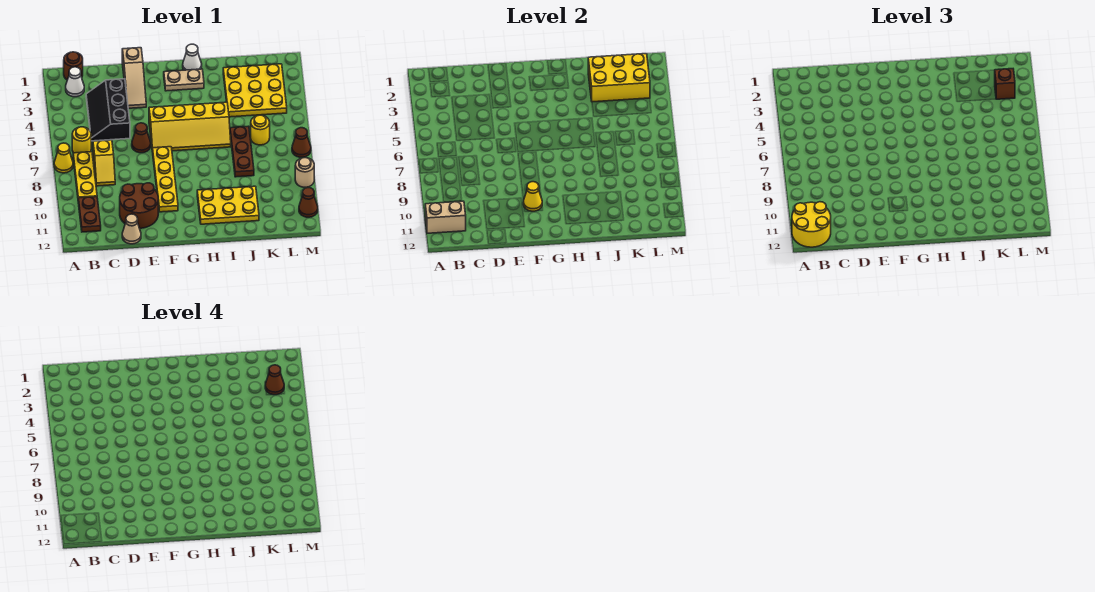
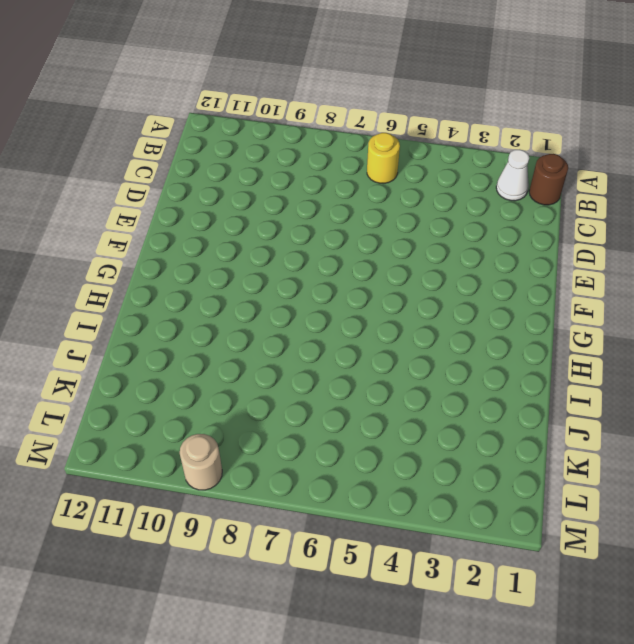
none -> yellow 1x1 cone [54,143,73,173]
none -> yellow 1x3 plate [73,152,97,198]
none -> brown 1x2 plate [78,197,101,232]

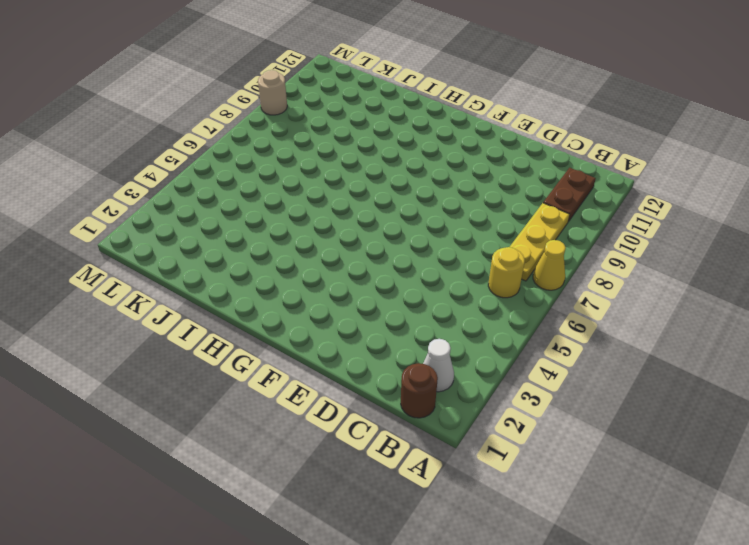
none -> black 2x3 slope [86,79,130,141]
none -> yellow 1x2 slope [93,140,115,186]
none -> brown 2x2 round brick [120,183,158,228]

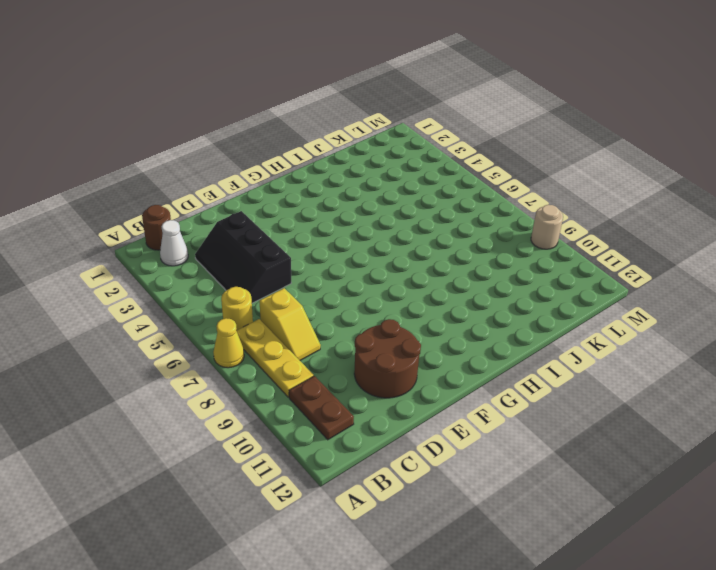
none -> tan 1x1 cone [122,214,141,244]
none -> tan 1x3 slope [122,48,146,108]
none -> brown 1x1 cone [132,123,151,153]

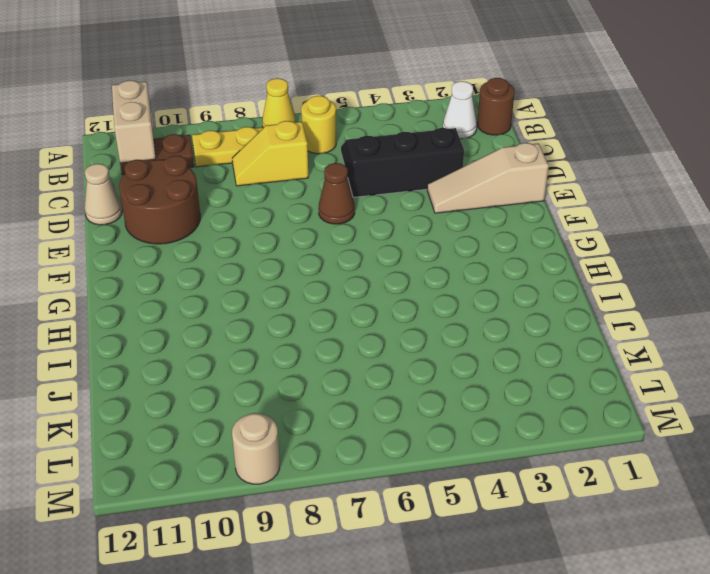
none -> yellow 2x4 slope [149,102,231,152]
none -> yellow 1x4 plate [152,147,178,212]
none -> tan 1x2 plate [164,69,204,91]

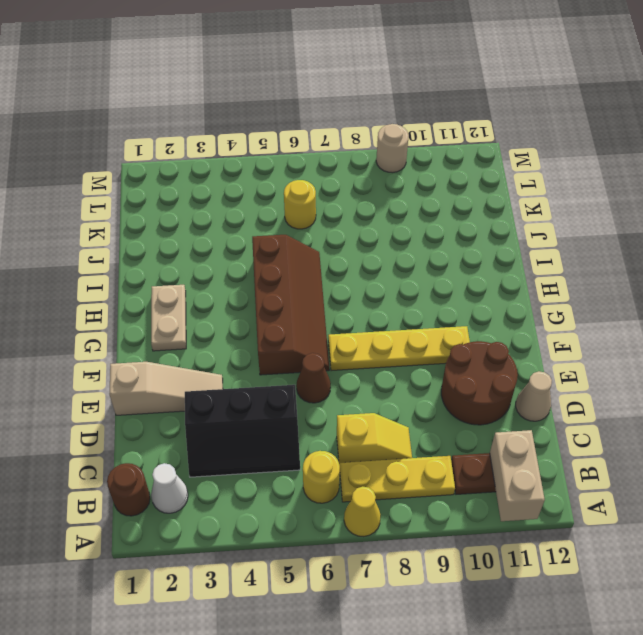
brown 2x4 slope [252,235,329,375] -> yellow 2x4 slope [149,102,231,152]
none -> white 1x1 cone [183,44,202,70]
none -> yellow 2x3 plate [197,186,259,224]
none -> yellow 3x3 plate [223,64,287,117]

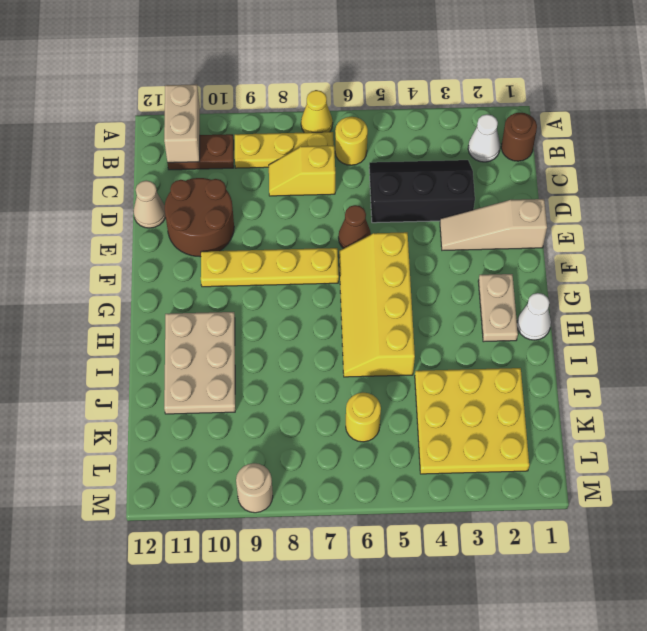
tan 2x3 plate [164,312,235,414] -> yellow 2x3 plate [197,186,259,224]
none -> brown 1x3 plate [230,126,254,177]
none -> brown 1x1 cone [292,128,311,157]
none -> brown 1x1 cone [299,188,318,217]

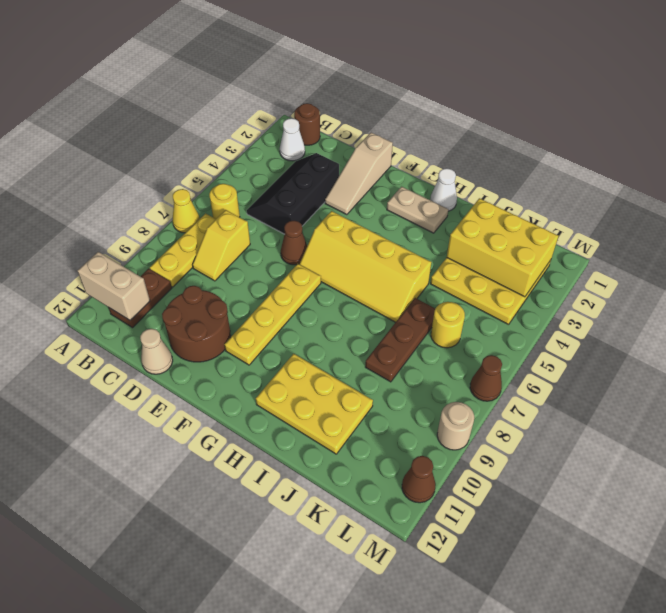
none -> yellow 1x1 cone [523,182,542,211]
none -> yellow 2x2 round brick [792,202,831,247]
none -> brown 1x1 brick [995,69,1015,99]

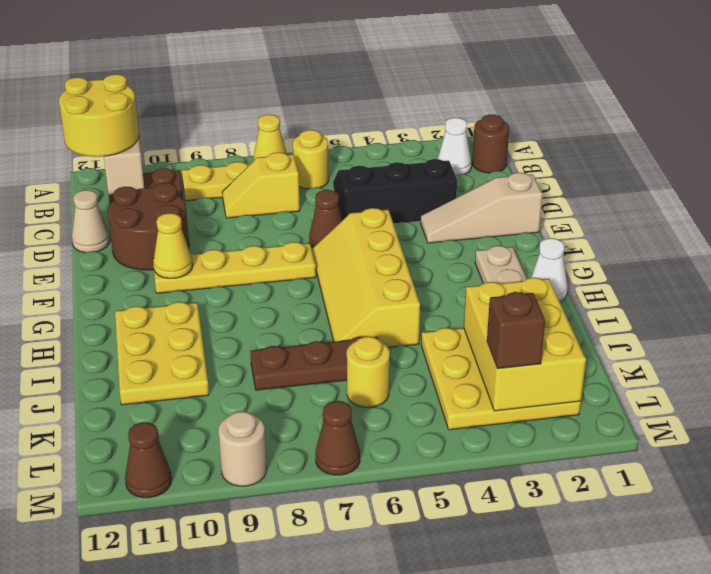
none -> brown 1x1 cone [265,365,284,395]

